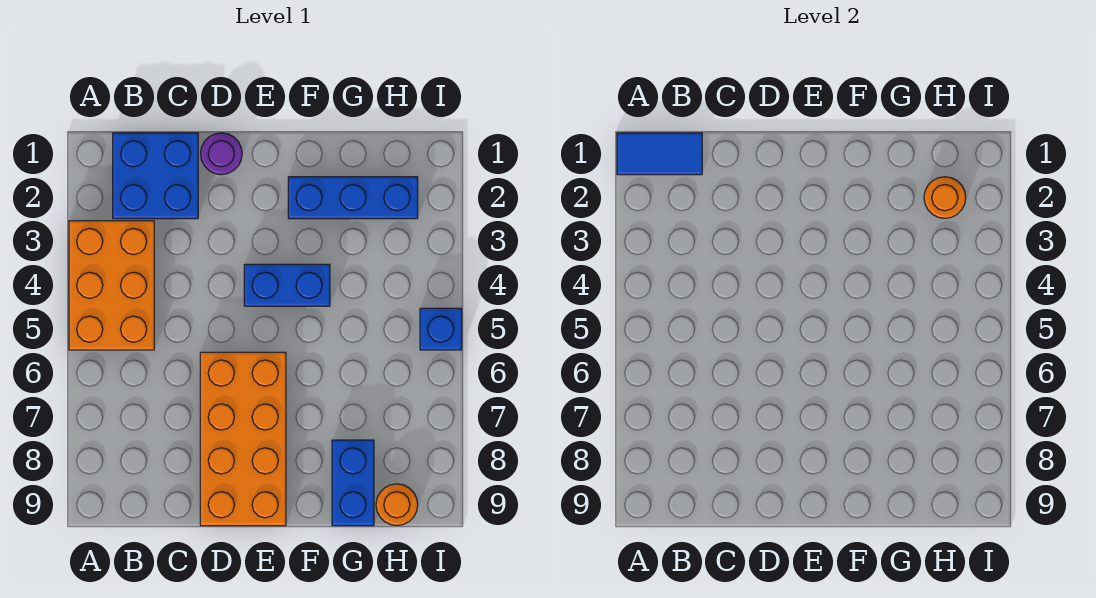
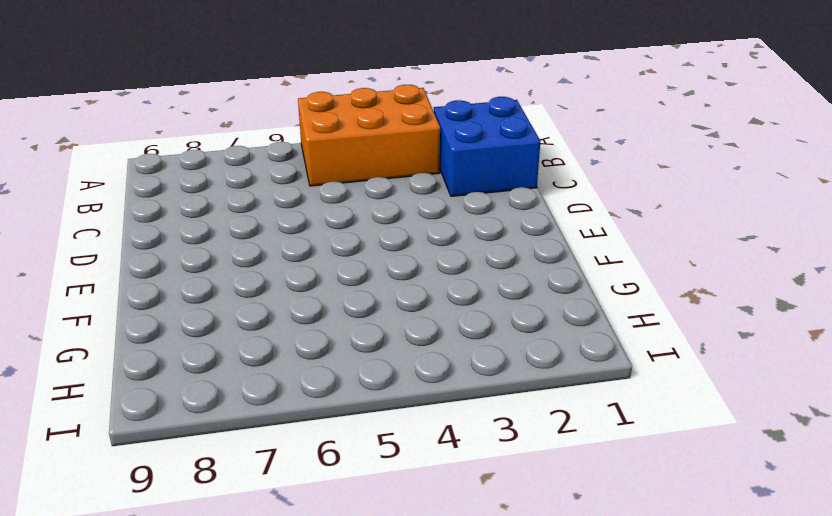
none -> purple 1x1 round brick [201,133,242,175]
none -> orange 2x4 brick [200,352,286,526]

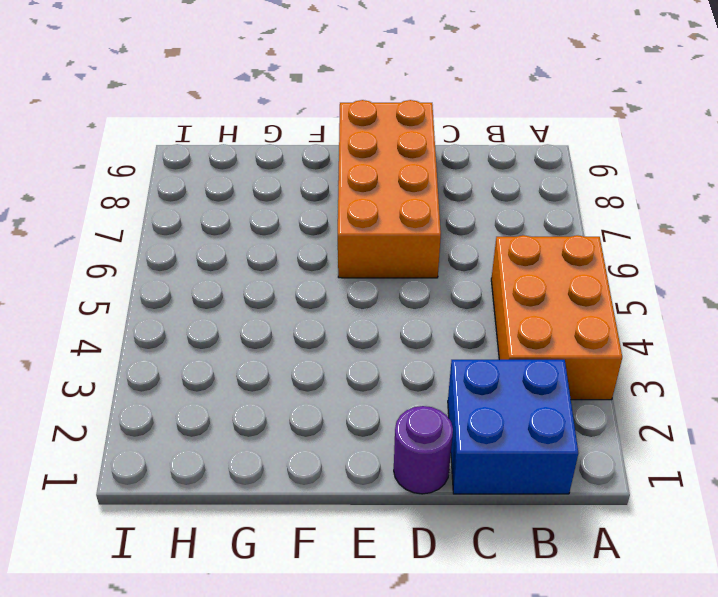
none -> blue 1x2 brick [244,264,330,306]
none -> blue 1x3 brick [288,177,418,219]

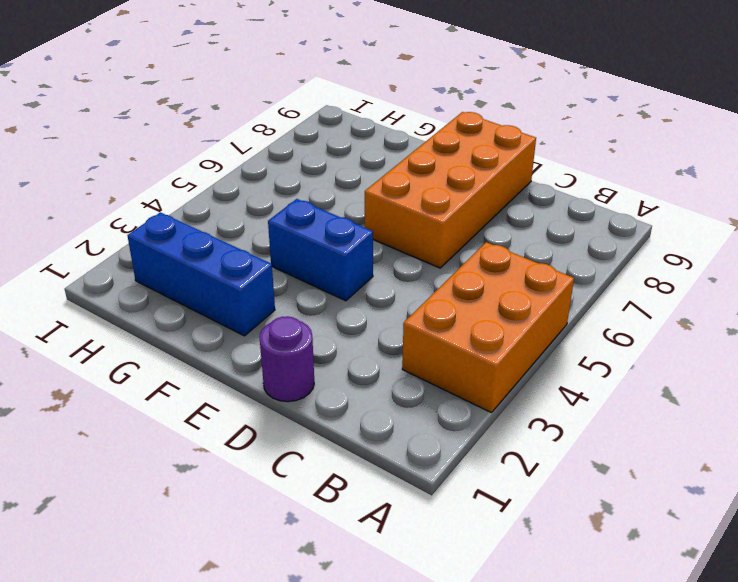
none -> blue 2x2 brick [113,133,198,219]
none -> blue 1x2 brick [332,440,374,526]

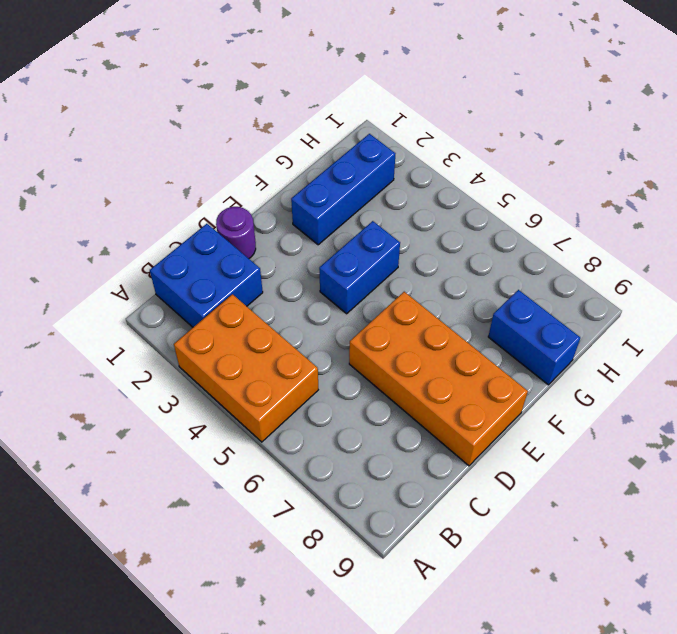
none -> orange 1x1 round brick [376,484,418,526]
none -> blue 1x1 brick [420,308,462,350]

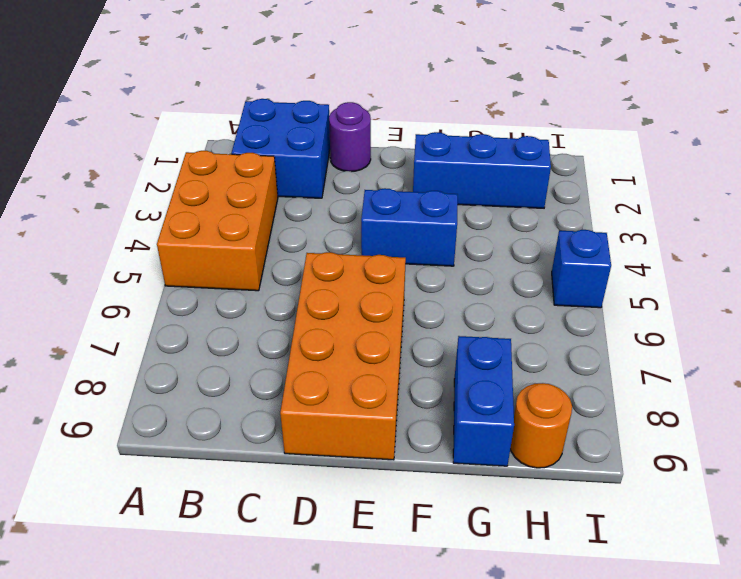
none -> blue 1x2 tile [617,133,702,175]
none -> orange 1x1 round brick [924,177,966,218]

